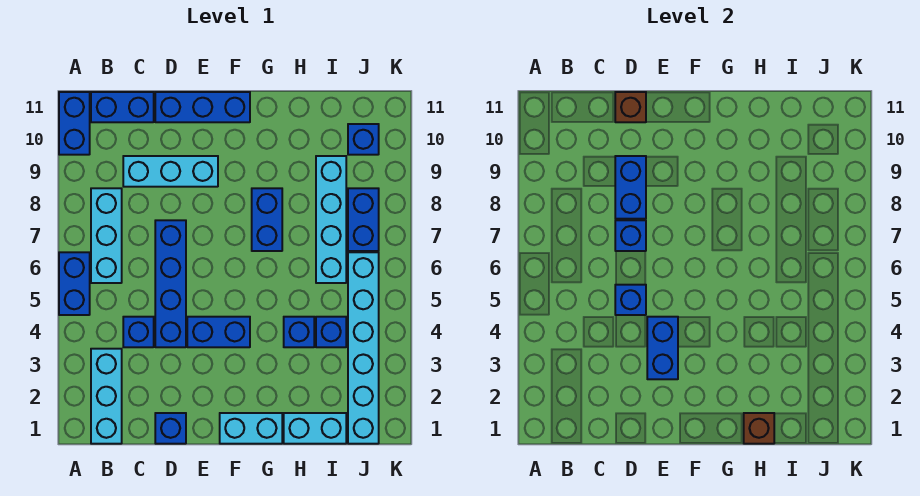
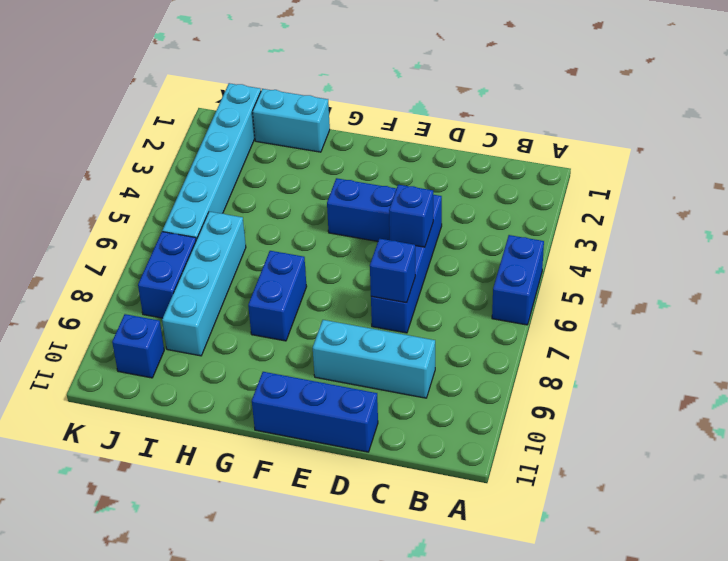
none -> blue 1x2 brick [59,92,90,155]
none -> cyan 1x3 brick [91,349,122,444]
none -> cyan 1x3 brick [91,188,122,283]

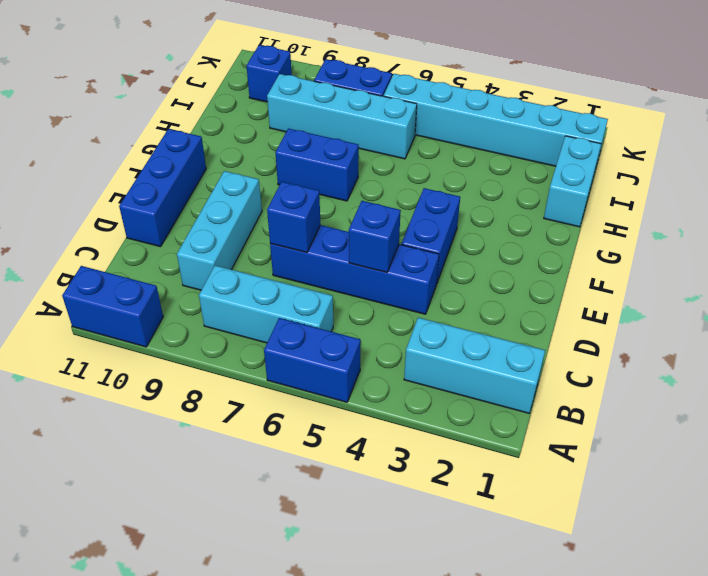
none -> blue 1x2 brick [91,92,154,122]
none -> blue 1x1 brick [123,317,154,347]
none -> blue 1x1 brick [155,413,186,444]

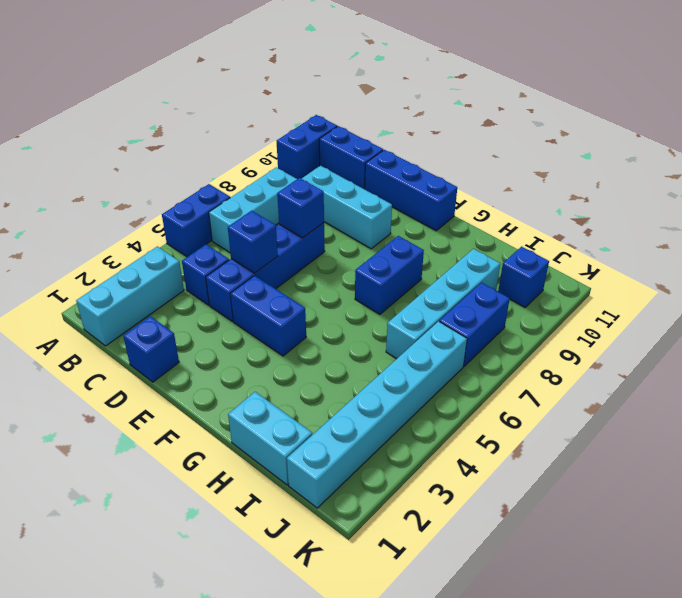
none -> cyan 1x2 brick [220,413,282,444]
none -> blue 1x1 brick [284,317,314,347]
none -> blue 1x1 brick [316,317,346,347]

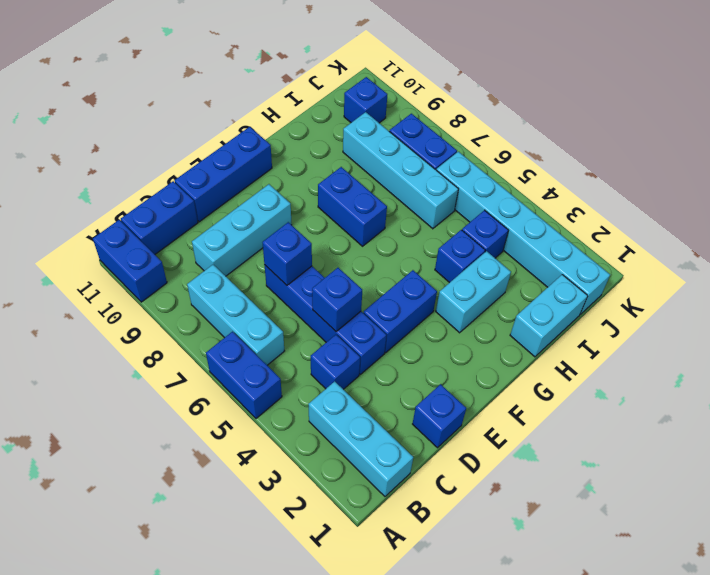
cyan 1x2 brick [436,251,511,333] -> cyan 1x2 brick moved to [220,413,282,444]
none -> blue 1x2 brick [615,156,646,219]
none -> brown 1x1 brick [615,92,646,122]
none -> blue 1x2 brick [647,317,678,379]

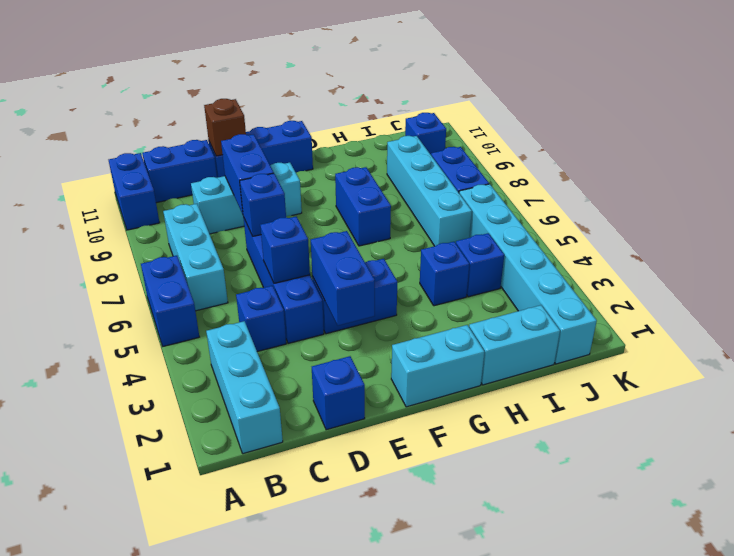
none -> brown 1x1 brick [744,413,774,444]

